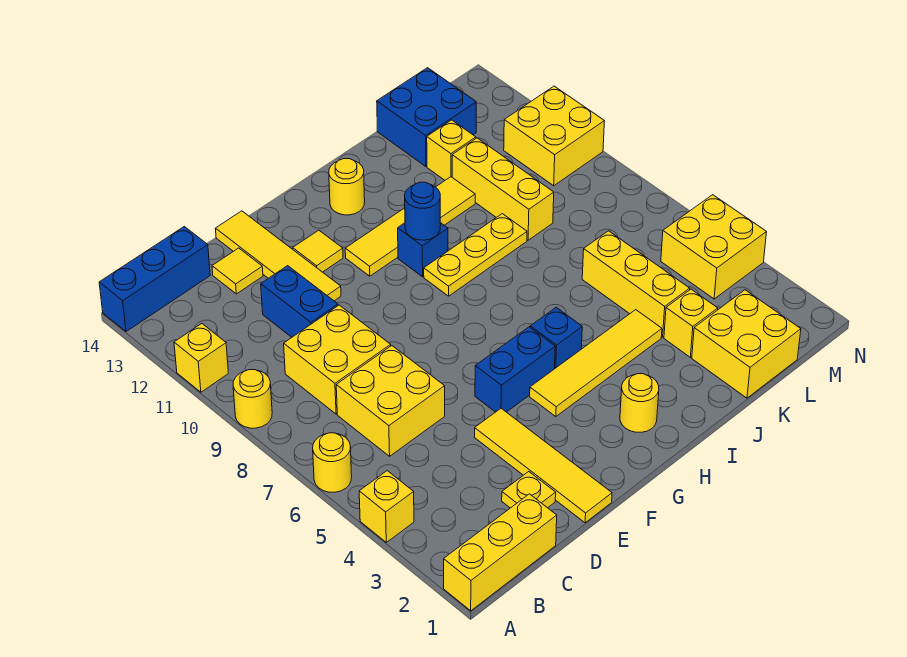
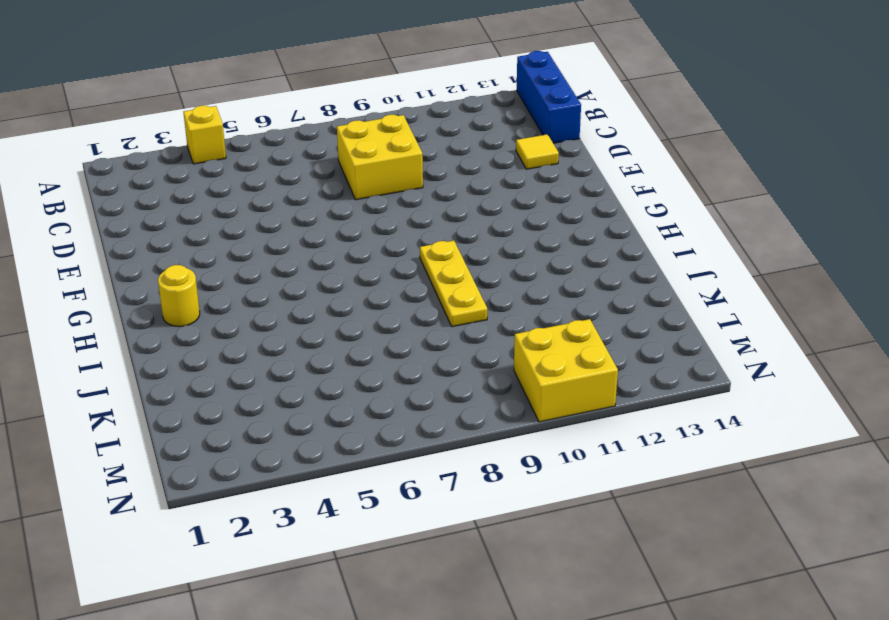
none -> yellow 1x3 brick [444,494,557,611]
none -> yellow 1x1 round brick [313,433,352,492]
none -> yellow 1x1 round brick [233,370,272,428]
none -> yellow 1x1 brick [174,324,228,392]

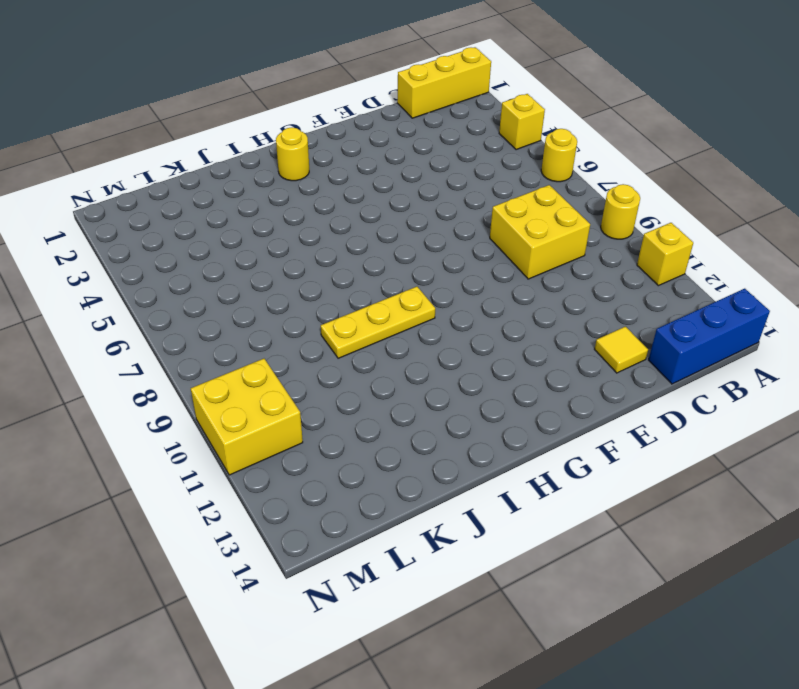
none -> yellow 2x2 brick [336,346,445,456]
none -> yellow 1x1 plate [502,472,556,508]
none -> blue 1x2 brick [261,266,338,337]
none -> yellow 1x4 tile [475,408,612,523]

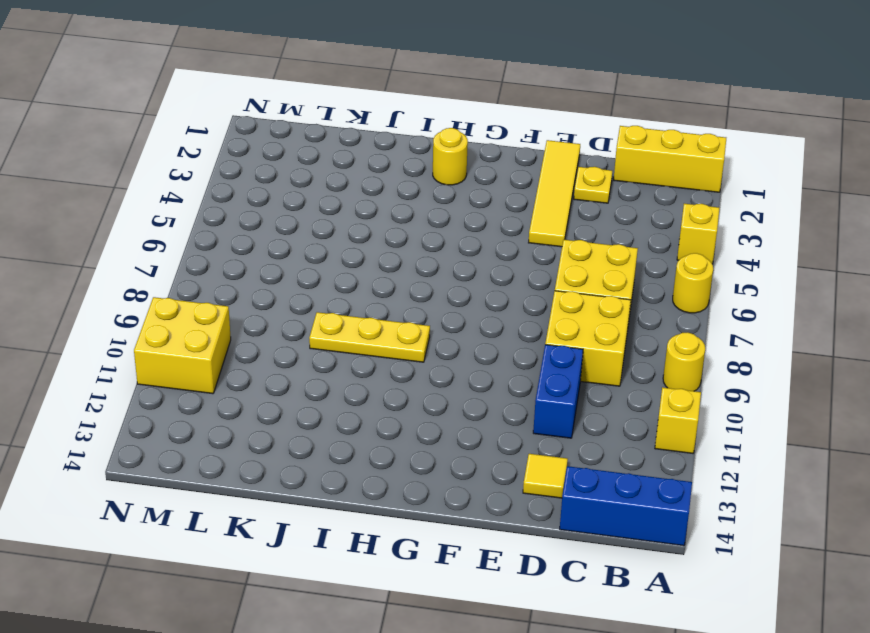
none -> yellow 1x4 tile [215,211,341,301]
none -> blue 1x2 brick [475,327,555,412]
none -> yellow 1x1 tile [293,230,343,272]
none -> yellow 1x4 tile [530,310,662,417]

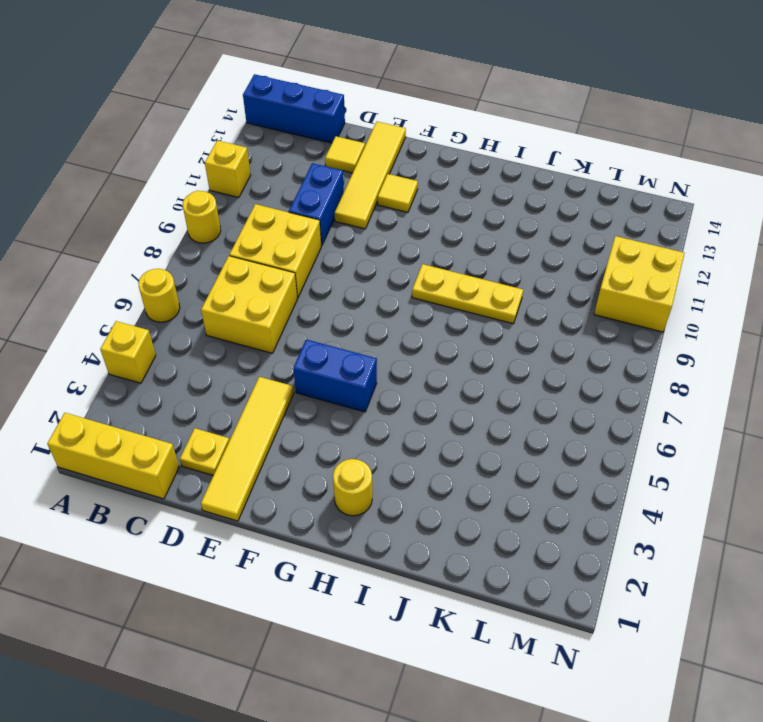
none -> yellow 1x4 tile [530,310,662,417]
none -> yellow 1x4 tile [345,177,475,276]
none -> blue 1x1 brick [530,307,582,369]
none -> blue 1x1 brick [398,223,448,277]

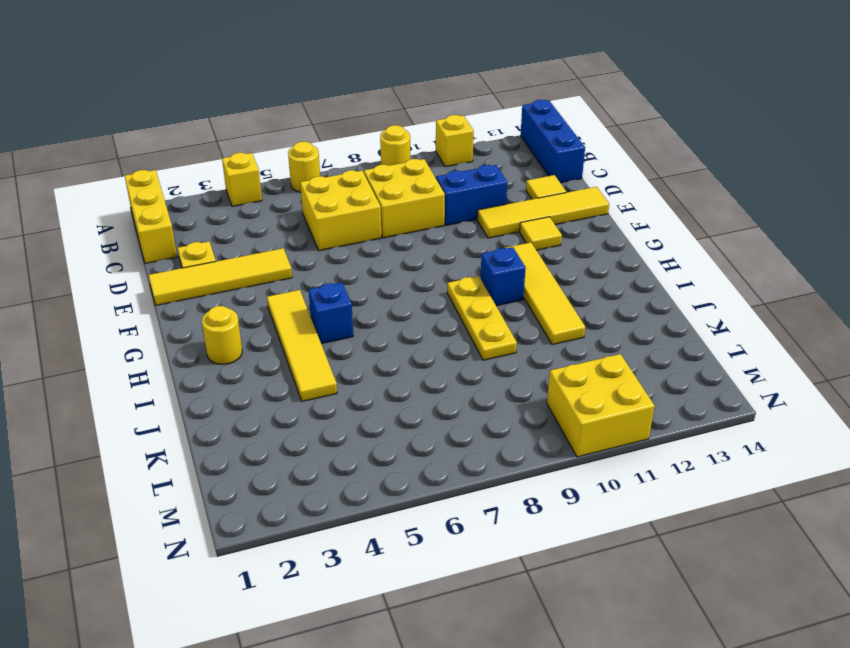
none -> blue 1x2 brick [475,327,555,412]
none -> yellow 1x1 round brick [329,159,365,215]
none -> yellow 2x2 brick [692,290,801,398]
none -> yellow 1x1 brick [664,289,718,357]

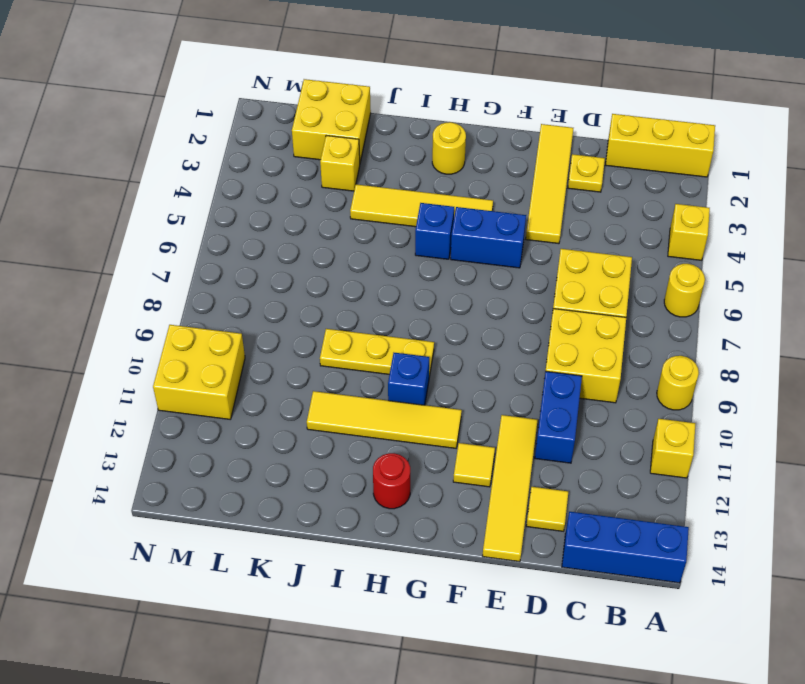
red 1x1 round brick [373,453,410,509] -> yellow 1x1 round brick [329,159,365,215]
none -> yellow 1x3 brick [582,231,690,337]
none -> yellow 1x3 brick [452,138,554,240]
none -> yellow 1x1 brick [427,120,476,180]
none -> blue 2x2 brick [377,68,476,167]

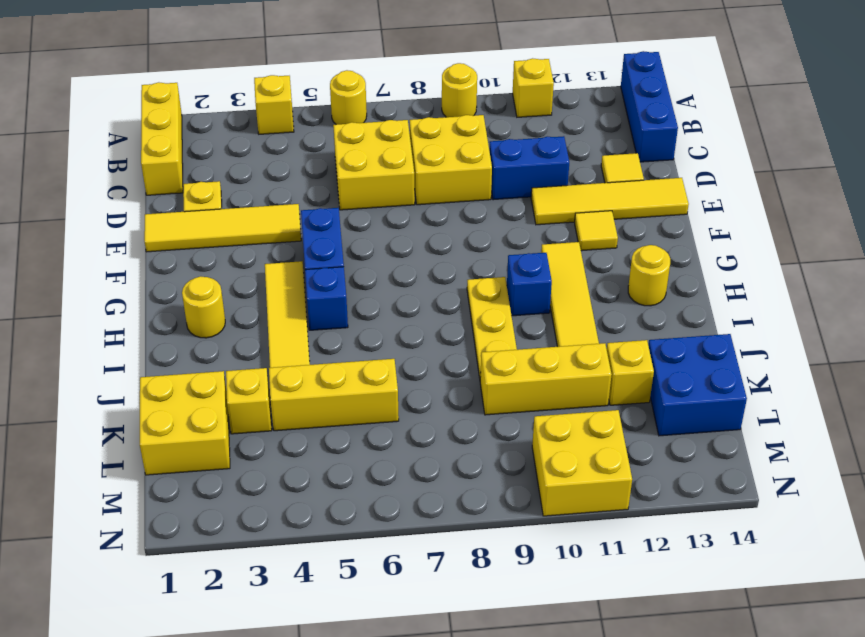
none -> yellow 2x2 brick [661,195,766,299]
none -> blue 1x1 round brick [405,182,441,240]

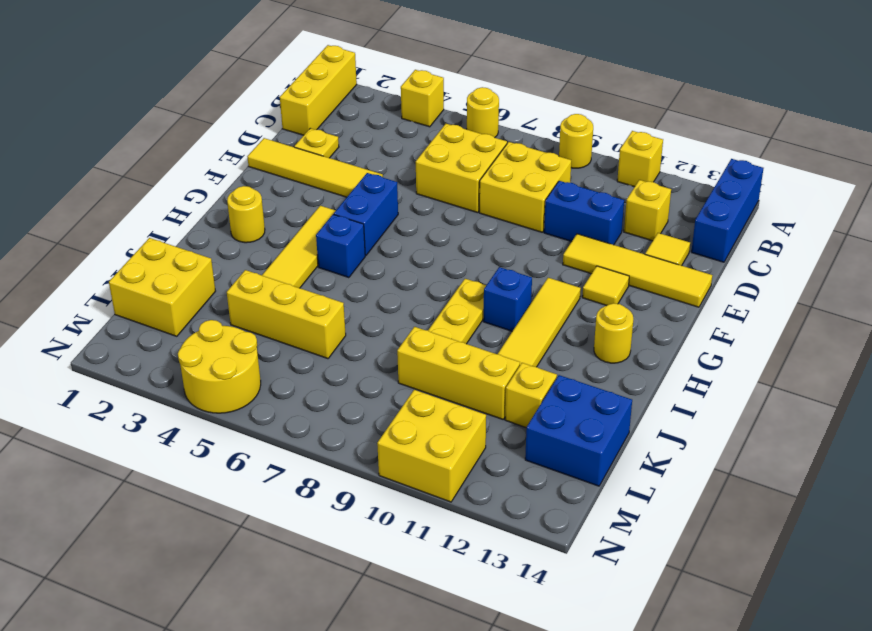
yellow 1x1 brick [624,180,671,241] -> yellow 1x1 brick moved to [664,289,718,357]
yellow 2x2 round brick [178,320,261,413] -> yellow 2x2 brick [661,195,766,299]
none -> blue 1x1 round brick [405,182,441,240]

